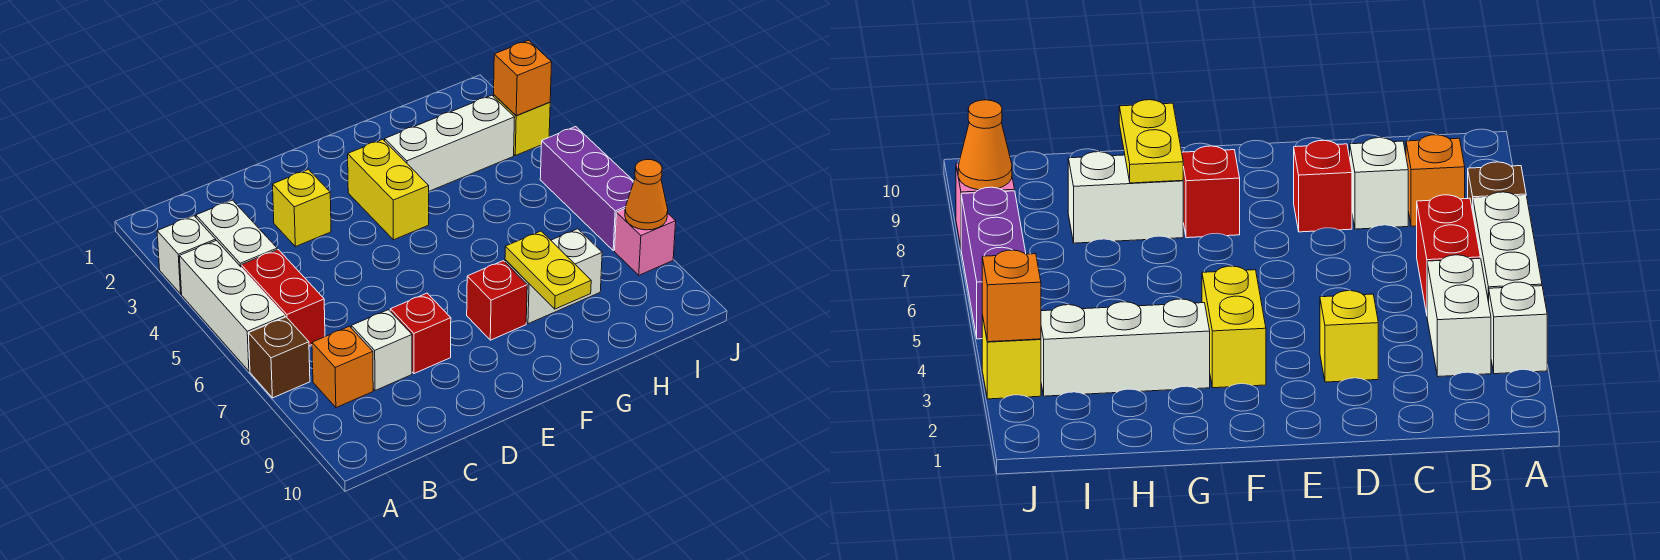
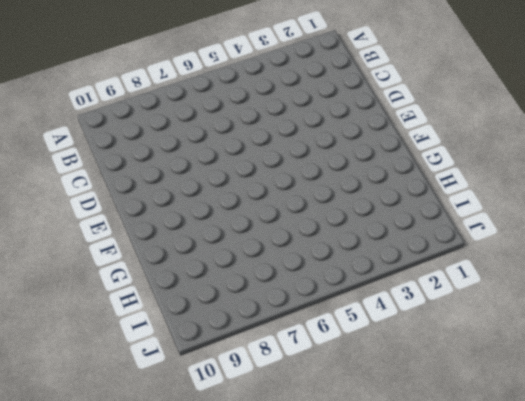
none -> white 1x1 brick [157,216,216,294]
none -> white 1x3 brick [179,241,285,371]
none -> brown 1x1 brick [248,317,310,398]

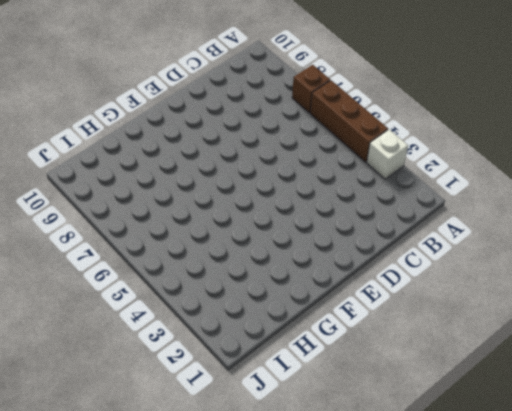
brown 1x3 brick [310,80,388,162] -> white 1x3 brick [179,241,285,371]
none -> white 1x2 brick [196,200,277,267]
none -> red 1x2 brick [241,250,325,346]
none -> orange 1x1 brick [312,326,373,408]

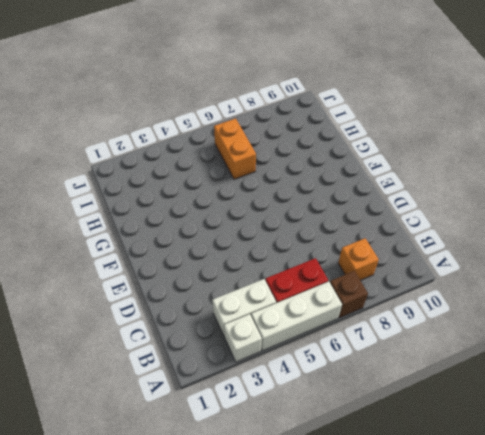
orange 1x2 brick [214,118,256,179] -> none
none -> white 1x1 brick [351,310,412,391]
none -> yellow 1x1 brick [273,169,331,247]
none -> red 1x1 brick [390,293,451,374]

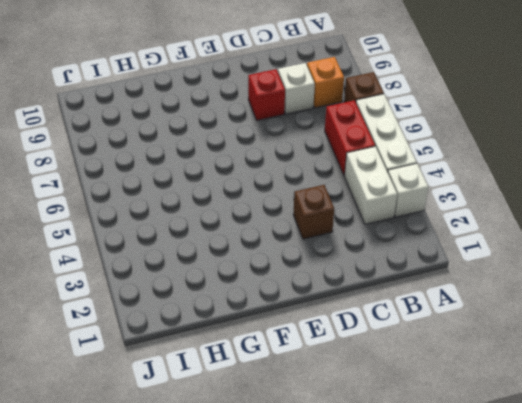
brown 1x1 brick [293,185,334,239] -> yellow 1x1 brick [273,169,331,247]
none -> yellow 1x2 brick [348,139,429,240]
none -> red 1x1 brick [467,261,527,340]
none -> white 1x3 brick [385,95,515,191]

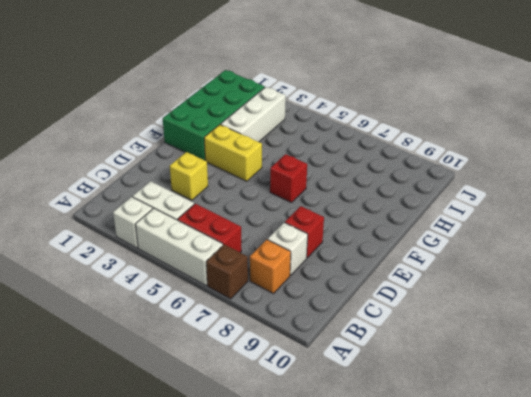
green 2x4 brick [163,70,265,160] -> none
red 1x1 brick [270,154,307,203] -> red 1x1 brick moved to [467,261,527,340]
none -> white 1x2 brick [505,229,602,324]
none -> yellow 1x1 brick [494,95,550,156]
none -> purple 1x3 brick [540,127,634,251]

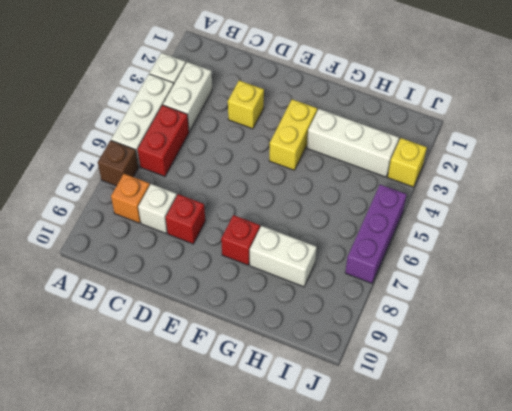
none -> pink 1x1 brick [615,209,676,275]
none -> yellow 1x2 plate [505,231,591,309]
none -> orange 1x1 brick [494,40,552,116]

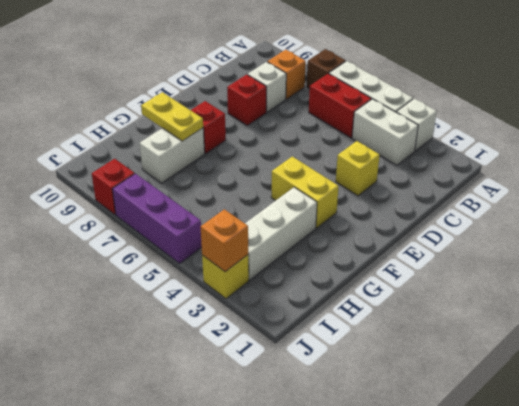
red 1x1 brick [92,159,135,214] -> pink 1x1 brick [615,209,676,275]
none -> orange 1x1 cone [625,160,668,230]

